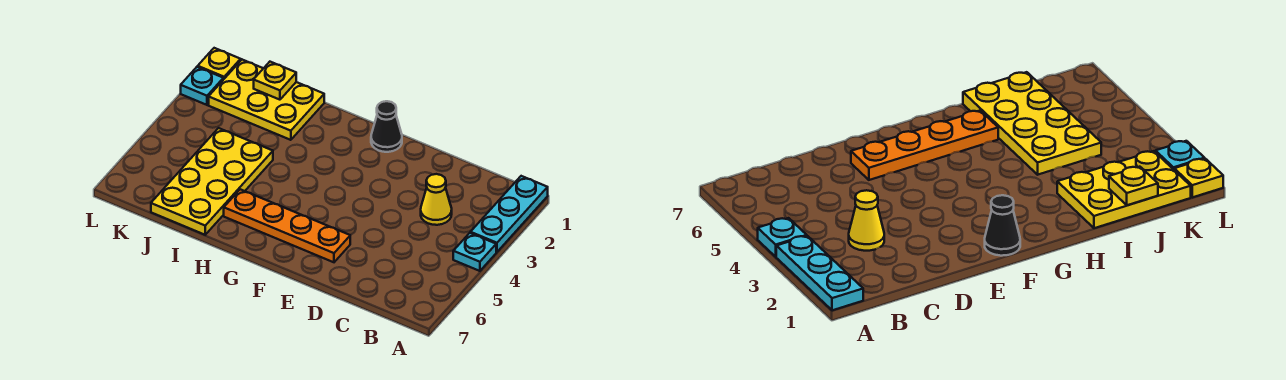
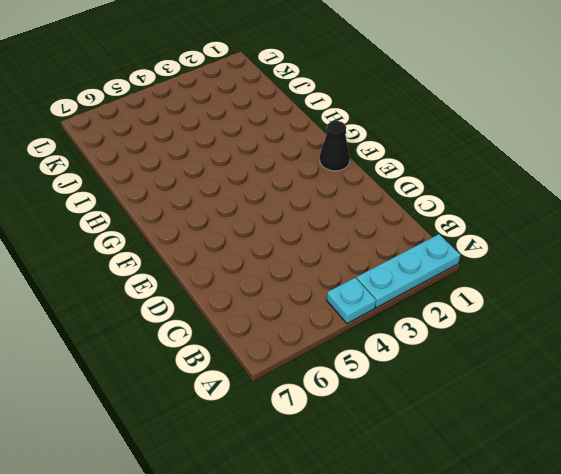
none -> yellow 1x1 cone [421,174,452,225]
none -> orange 1x4 plate [224,189,350,262]

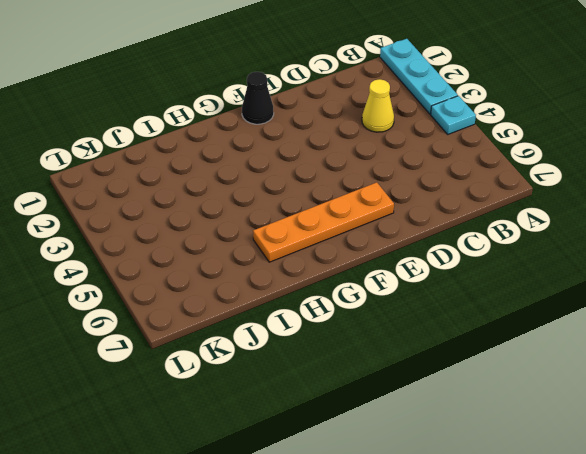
none -> yellow 2x3 plate [209,60,324,140]
none -> yellow 2x4 plate [151,128,273,235]

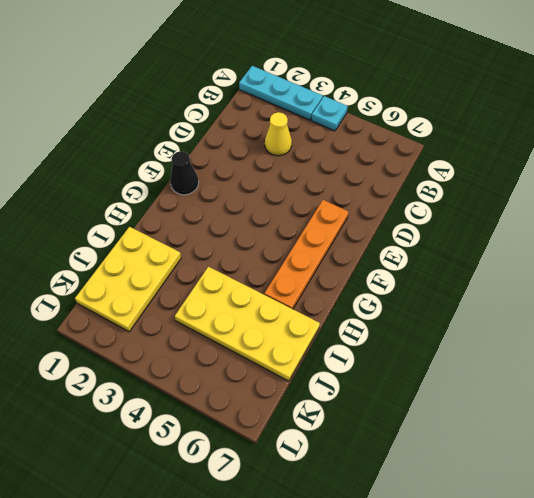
none -> yellow 1x1 plate [198,48,241,80]
none -> cyan 1x1 plate [181,67,223,105]

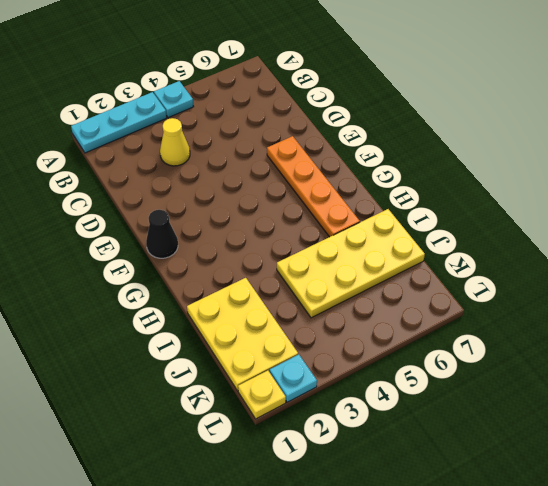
none -> yellow 1x1 plate [254,62,296,100]

